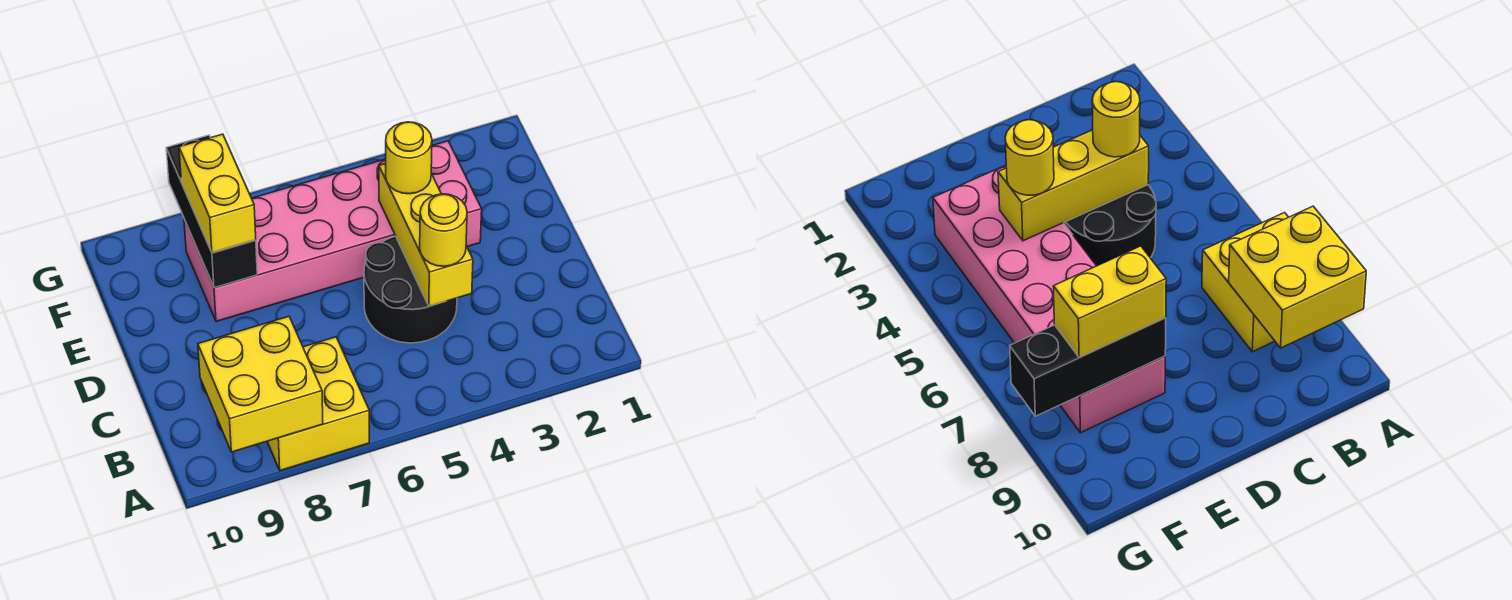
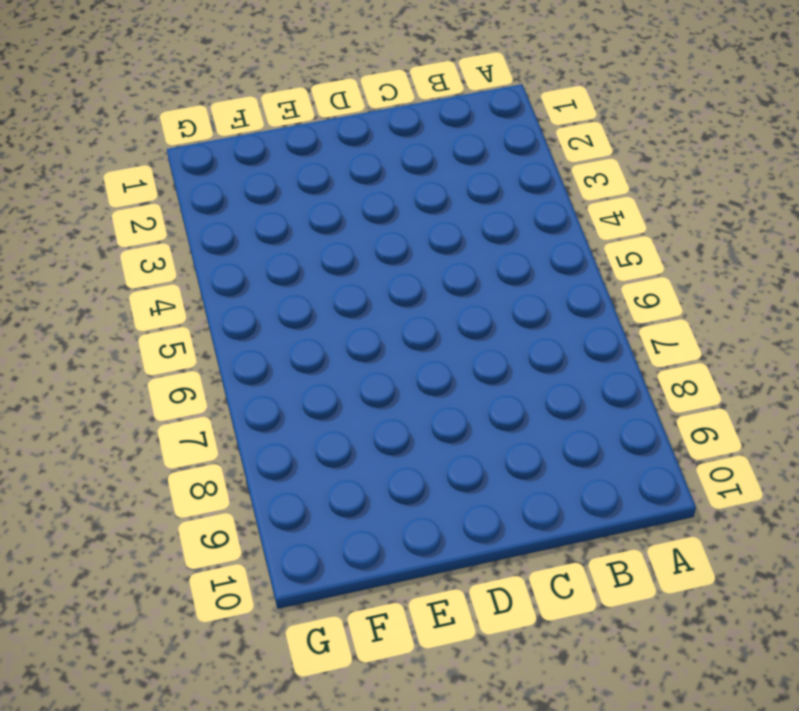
none -> yellow 2x2 brick [267,337,369,471]
none -> black 2x2 round brick [364,236,457,343]

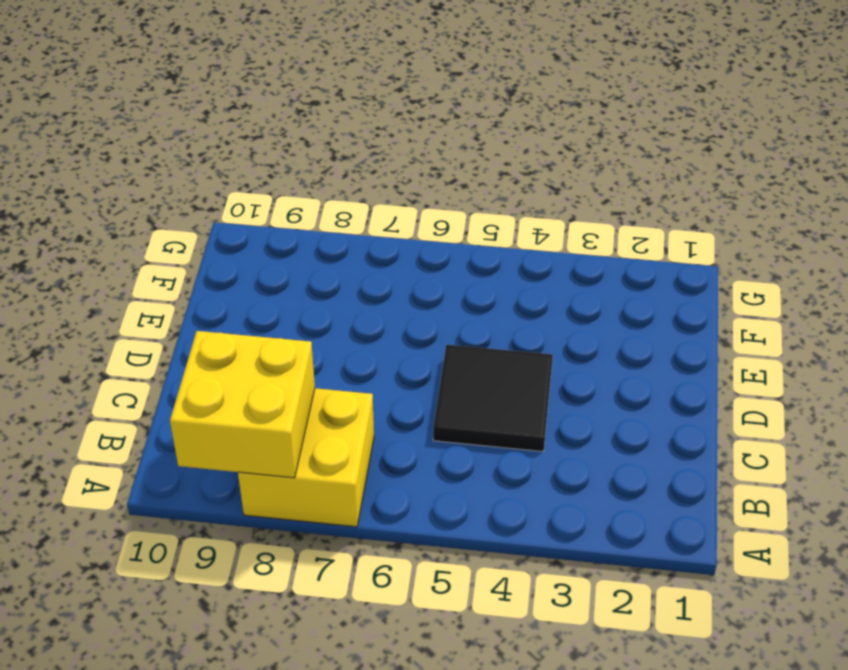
black 2x2 tile [433,345,553,452] -> black 2x2 round brick [364,236,457,343]
none -> pink 2x6 brick [184,141,482,322]
none -> yellow 1x3 brick [379,164,473,306]

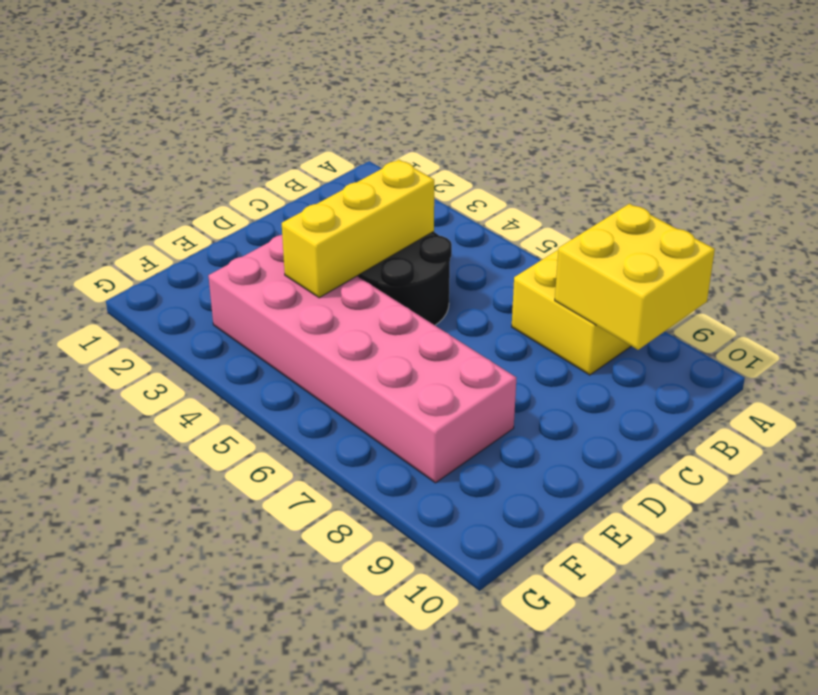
none -> black 1x3 brick [166,135,257,288]
none -> yellow 1x1 round brick [420,194,467,266]

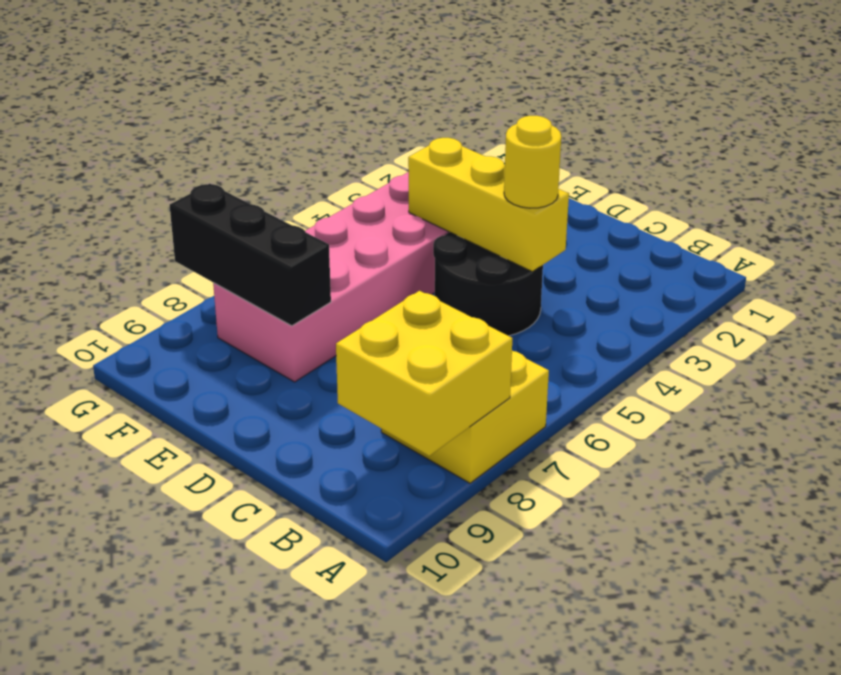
none -> yellow 1x1 round brick [386,122,432,194]
none -> yellow 1x2 brick [179,134,256,253]

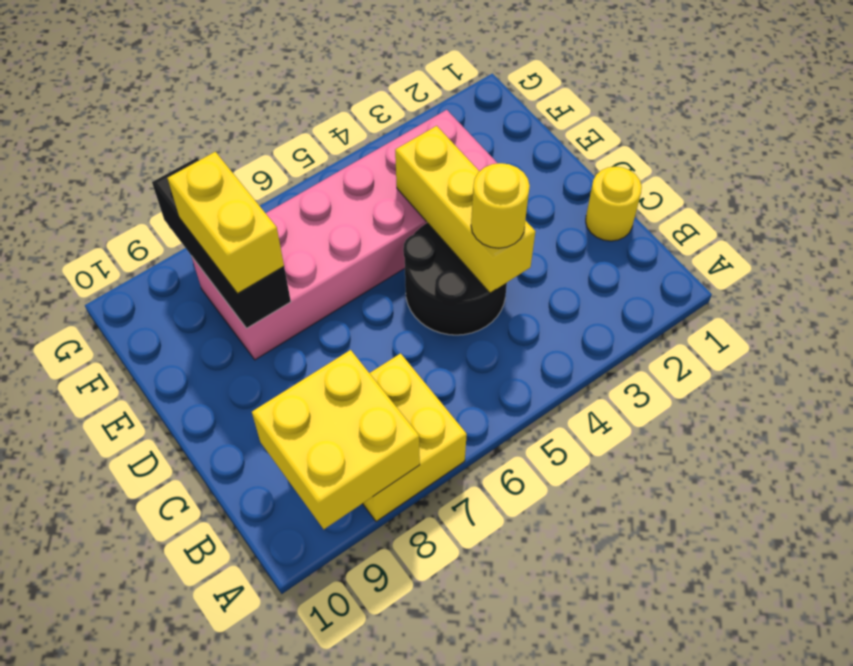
yellow 1x1 round brick [586,167,642,241] -> yellow 1x1 round brick moved to [386,122,432,194]

